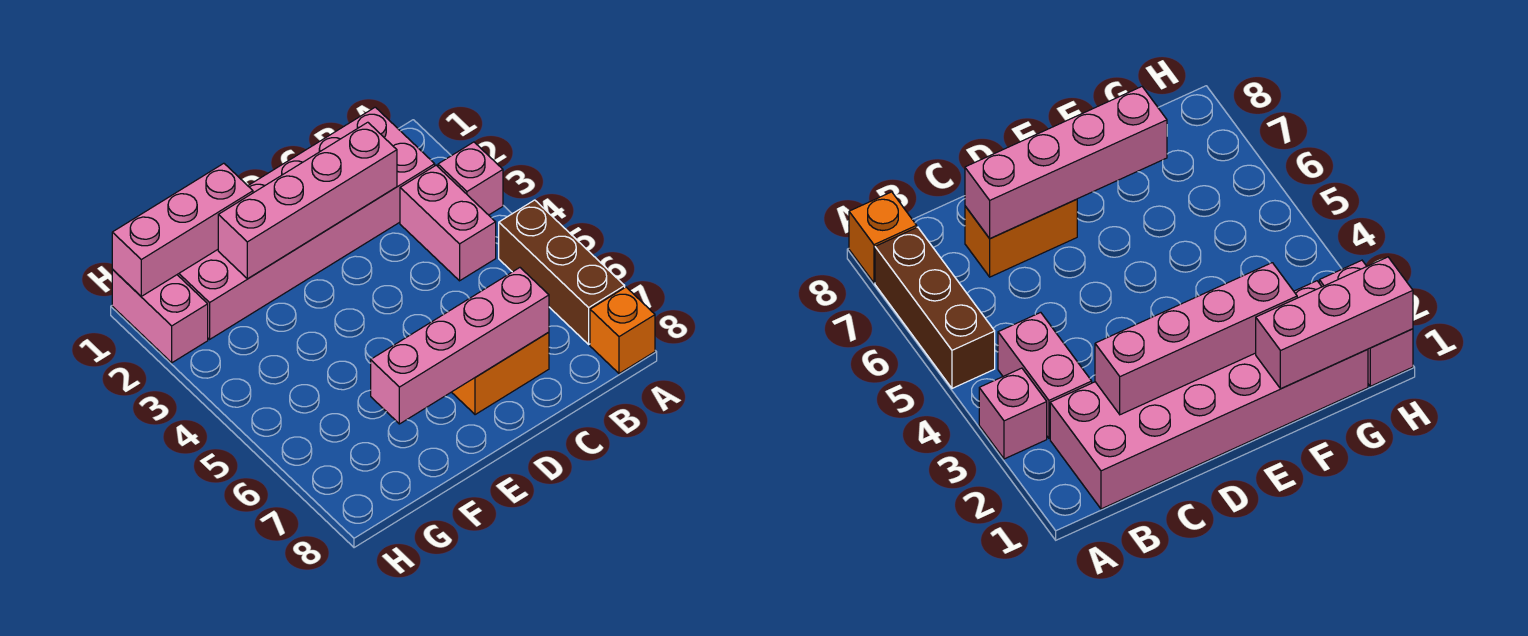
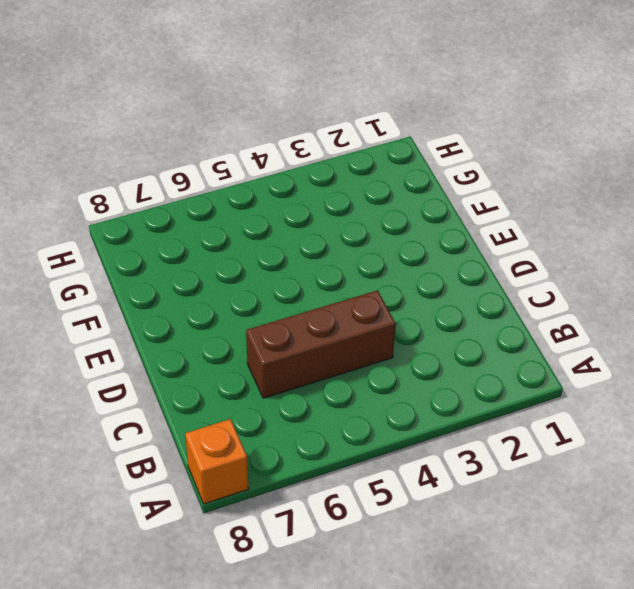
brown 1x3 brick [246,290,396,398] -> brown 1x3 brick moved to [499,200,625,344]
none -> pink 1x1 brick [438,142,503,215]
none -> pink 2x6 brick [177,107,435,339]

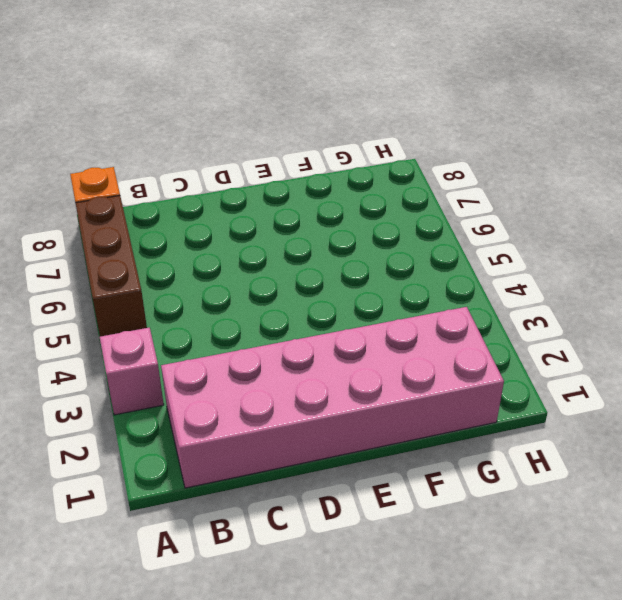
none -> pink 1x2 brick [400,165,496,281]
none -> orange 1x2 brick [452,332,549,415]

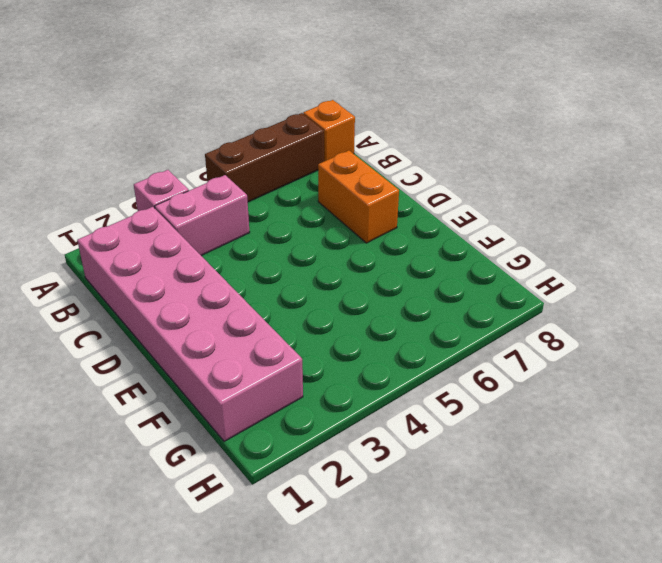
none -> pink 1x2 brick [112,270,208,363]
none -> pink 1x4 brick [218,122,397,279]

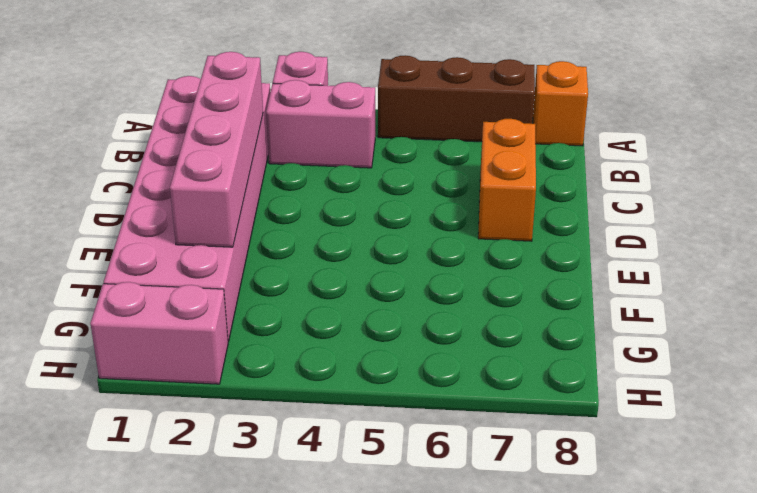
none -> pink 1x4 brick [371,268,549,424]
none -> pink 1x3 brick [112,163,253,296]

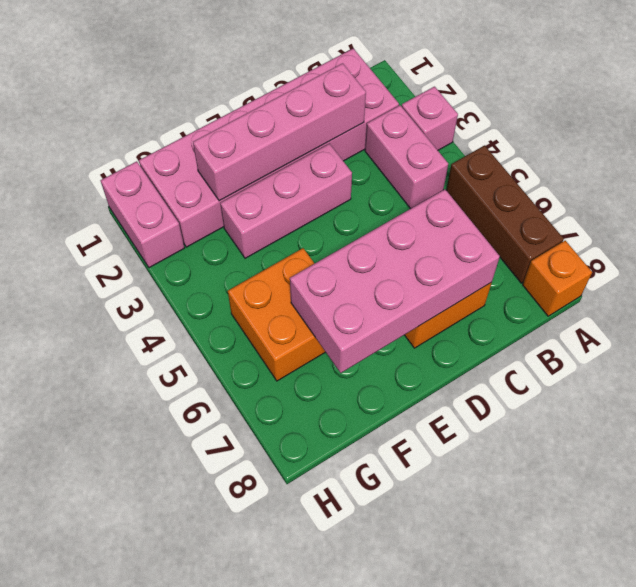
pink 2x4 brick [290,189,500,373] -> pink 1x4 brick [371,268,549,424]
pink 1x3 brick [220,144,352,258] -> pink 1x3 brick moved to [112,163,253,296]
orange 2x2 brick [228,248,325,381] -> none

